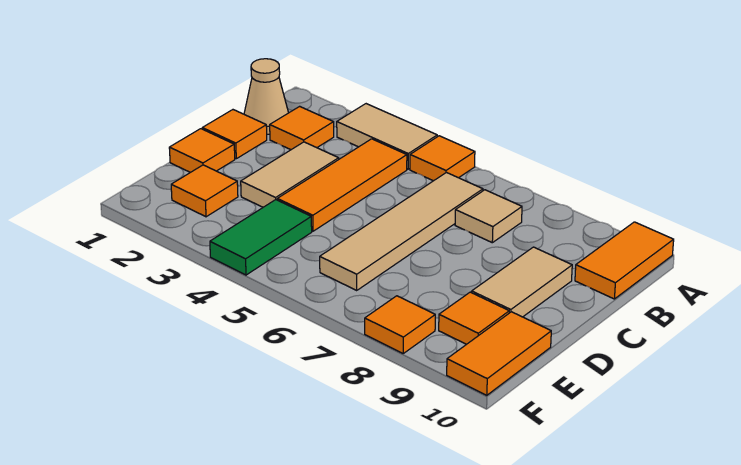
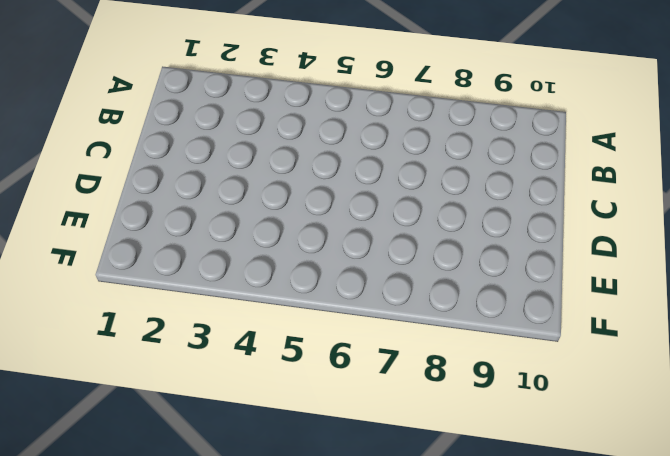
none -> tan 1x2 tile [337,104,437,169]
none -> orange 1x1 tile [410,136,475,181]
none -> orange 1x2 tile [575,222,674,299]

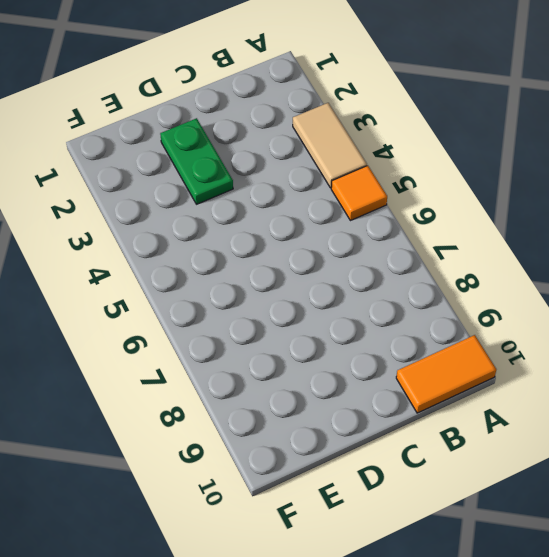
green 1x2 plate [160,118,233,204] -> tan 1x2 tile [241,142,339,207]
none -> tan 1x1 cone [244,59,288,134]
none -> orange 1x1 tile [270,106,334,150]
none -> orange 1x3 tile [277,139,407,231]

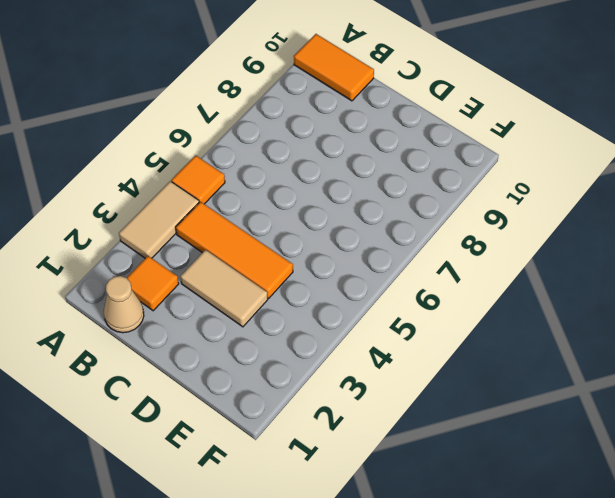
none -> tan 1x4 tile [320,173,483,290]
none -> tan 1x1 tile [455,190,522,243]
none -> orange 1x1 tile [202,110,267,159]

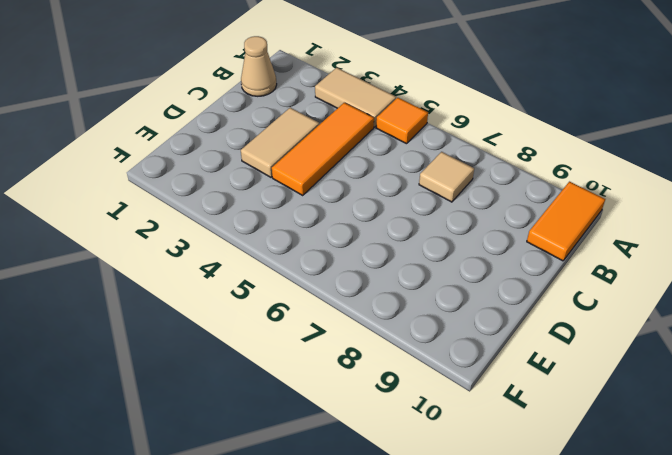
none -> orange 1x1 tile [270,106,334,150]
none -> tan 1x4 tile [320,173,483,290]
none -> orange 1x1 tile [202,110,267,159]

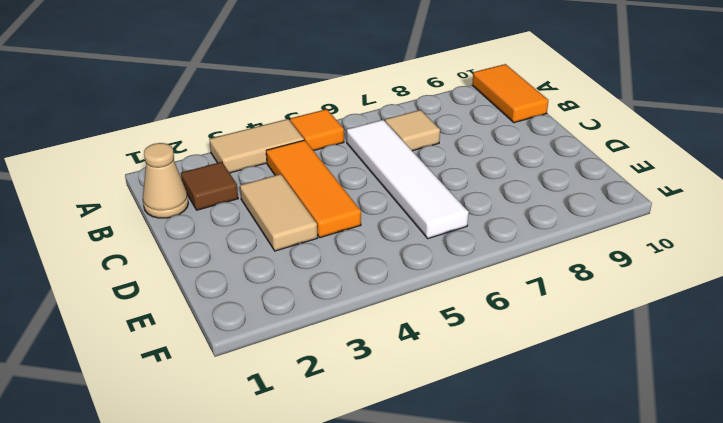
brown 1x1 tile [181,162,238,210] -> orange 1x1 tile [270,106,334,150]
white 1x4 tile [347,120,469,239] -> tan 1x4 tile [320,173,483,290]
none -> orange 1x1 tile [202,110,267,159]
none -> tan 1x2 tile [472,247,572,317]
none -> orange 1x1 tile [169,129,235,173]

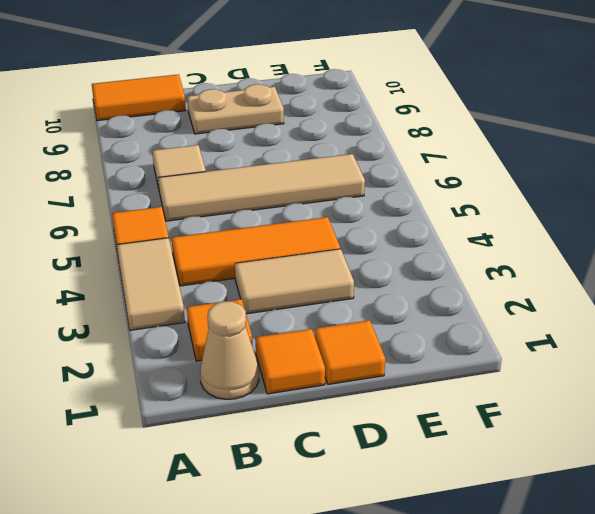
tan 1x2 plate [187,84,284,134] -> tan 1x2 tile [472,247,572,317]
none -> orange 1x1 tile [171,165,238,217]
none -> green 1x2 tile [210,200,312,275]
none -> orange 1x1 tile [439,292,509,344]

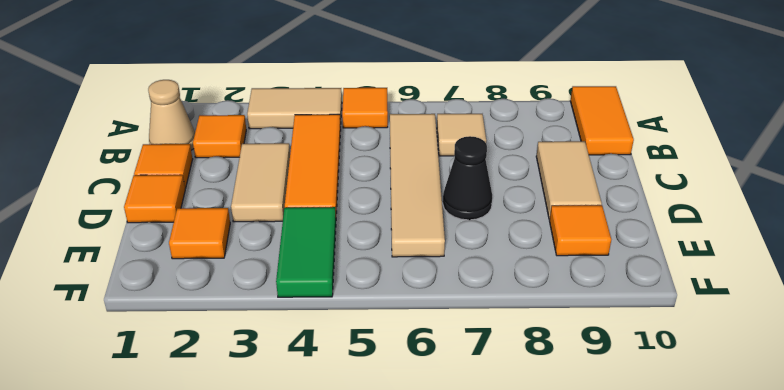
black 1x1 cone [443,136,492,220] -> none
none -> orange 1x2 tile [447,312,551,395]
none -> orange 1x1 tile [365,296,435,353]

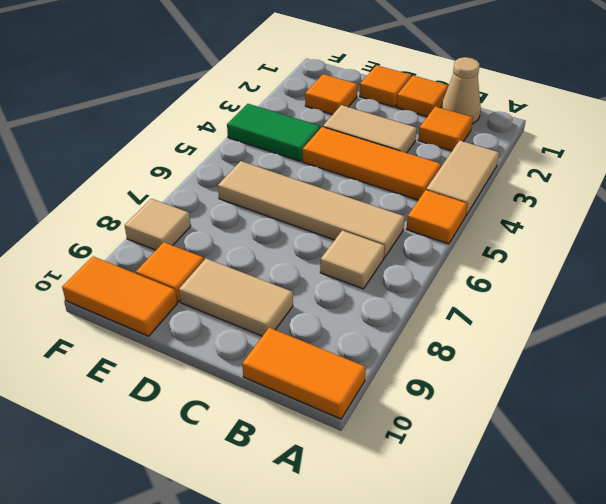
tan 1x1 tile [125,199,191,250] -> orange 1x1 tile [365,296,435,353]

